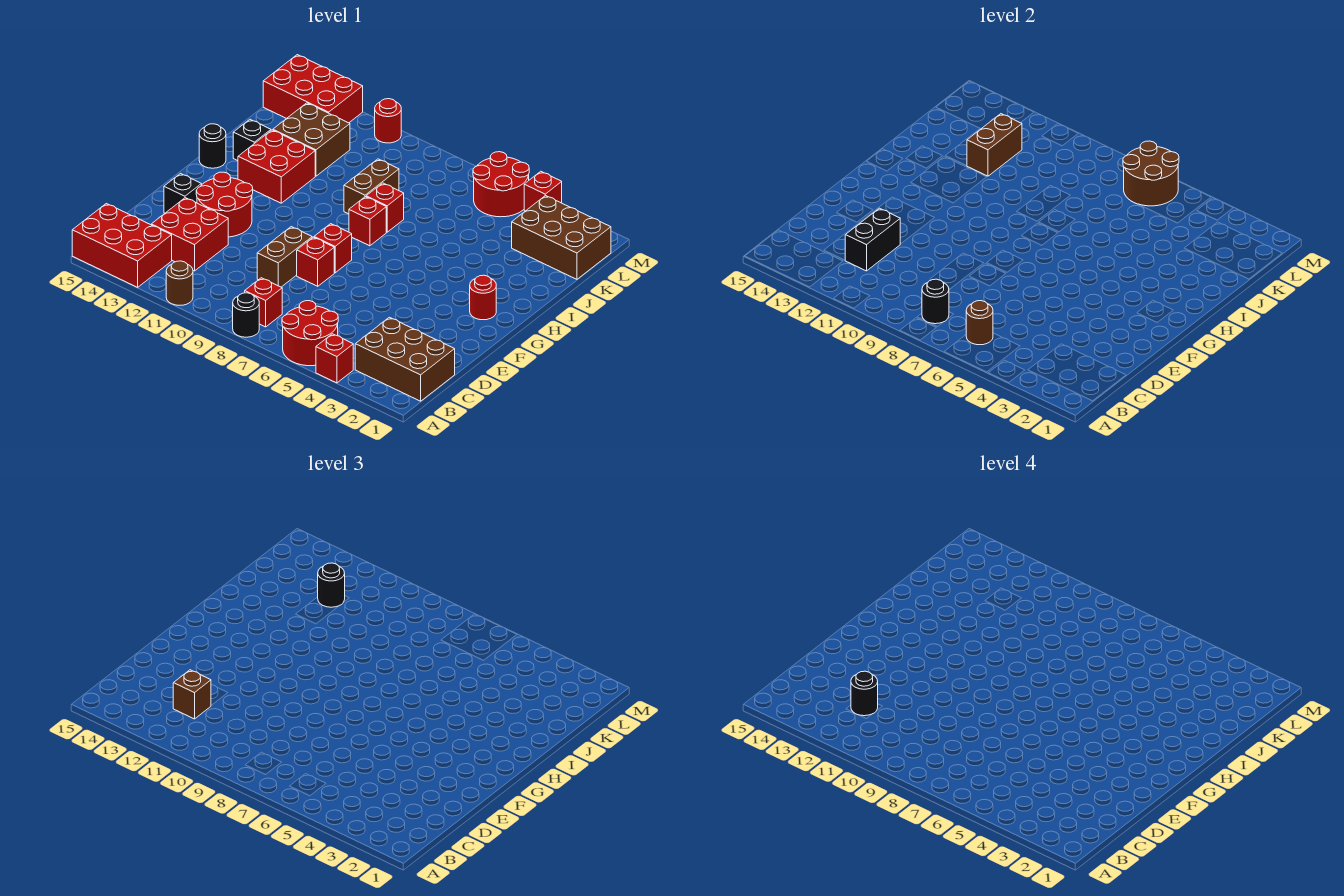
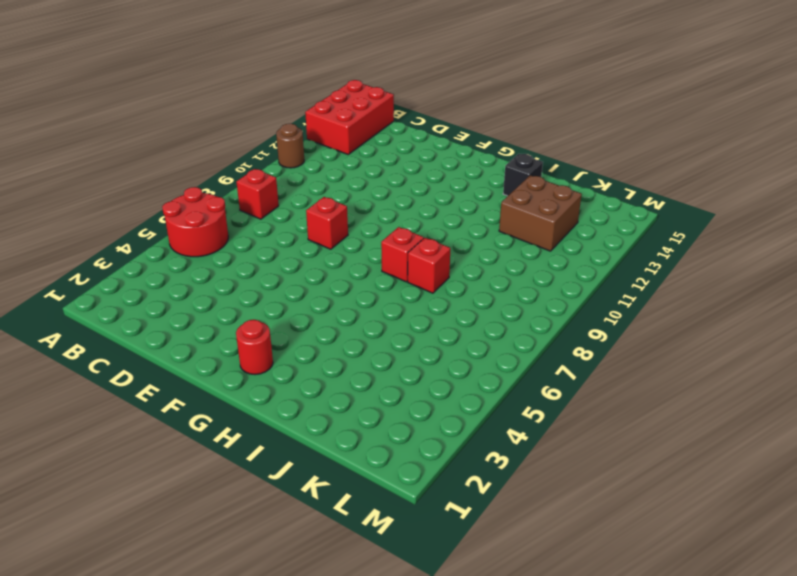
none -> red 1x1 brick [316,334,353,383]
none -> black 1x1 round brick [233,293,259,337]
none -> brown 2x3 brick [355,317,455,401]
none -> red 2x2 brick [151,198,228,271]

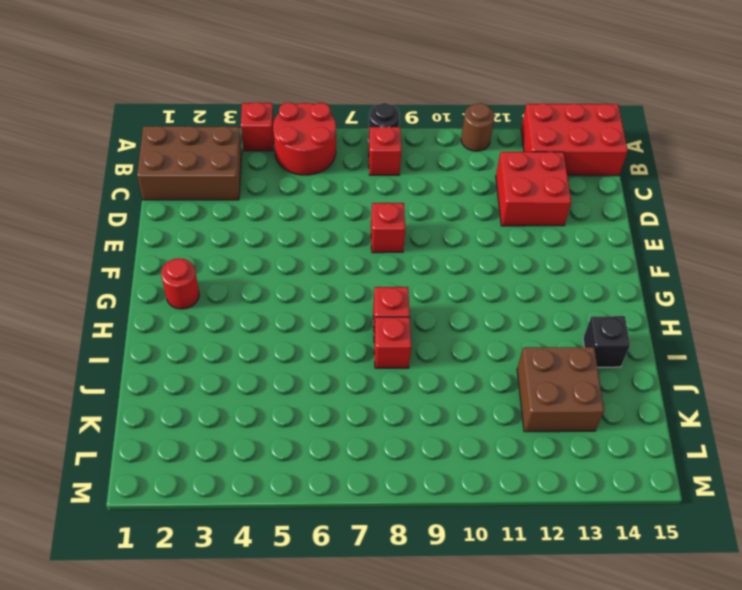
none -> brown 1x2 brick [257,227,312,287]
none -> red 2x2 round brick [196,172,253,237]
none -> black 1x1 brick [164,174,202,213]
none -> red 1x1 brick [314,224,352,273]

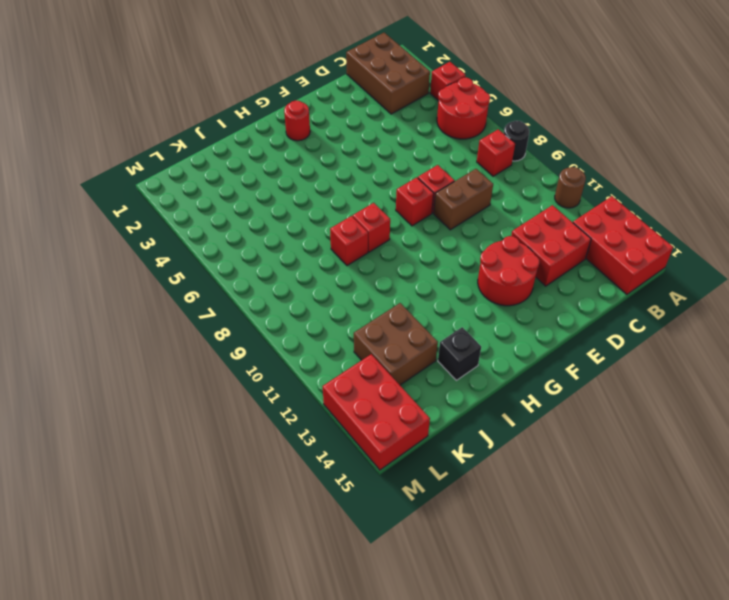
none -> black 1x1 brick [164,174,202,213]
none -> red 2x2 brick [238,130,315,203]
none -> black 1x1 round brick [199,124,226,168]
none -> brown 1x2 brick [344,159,399,214]

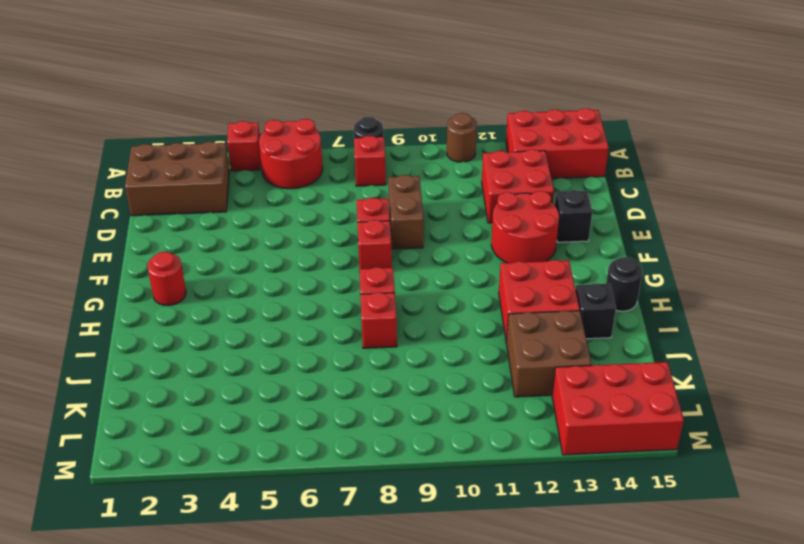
none -> brown 1x2 brick [344,159,399,214]
none -> brown 2x3 brick [512,195,611,279]
none -> red 2x2 round brick [473,152,529,217]
none -> red 1x1 brick [524,171,562,211]

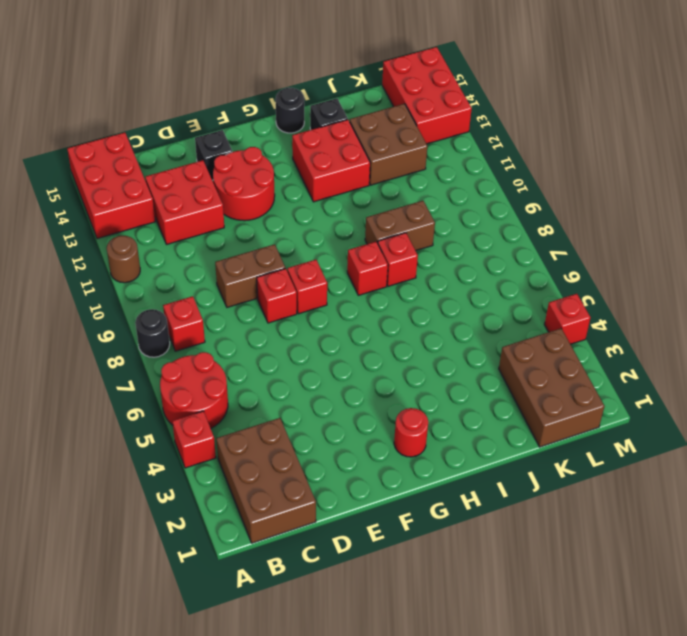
none -> red 2x2 round brick [473,152,529,217]
none -> red 1x1 round brick [375,99,401,143]
none -> brown 1x1 round brick [966,301,993,345]
none -> black 1x1 round brick [922,279,949,324]

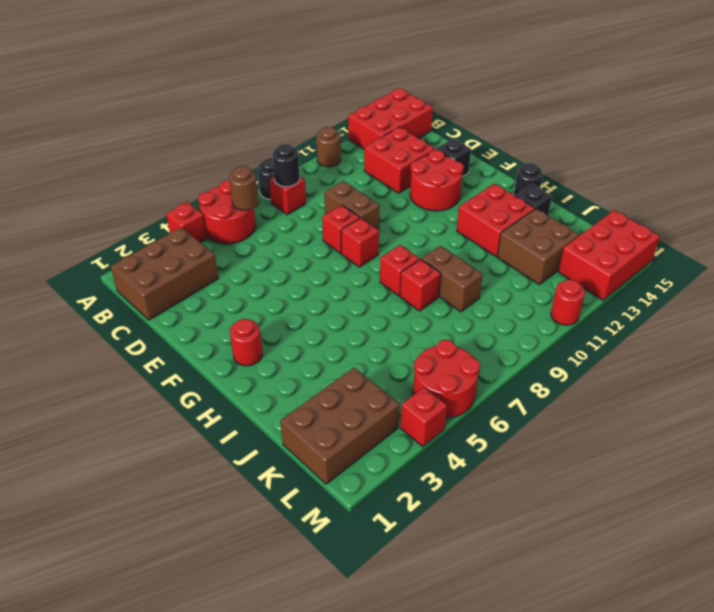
none -> black 1x2 brick [845,208,900,271]
none -> brown 1x2 brick [967,114,1022,176]
none -> brown 2x2 round brick [1123,141,1179,206]
none -> brown 1x1 brick [173,670,211,719]

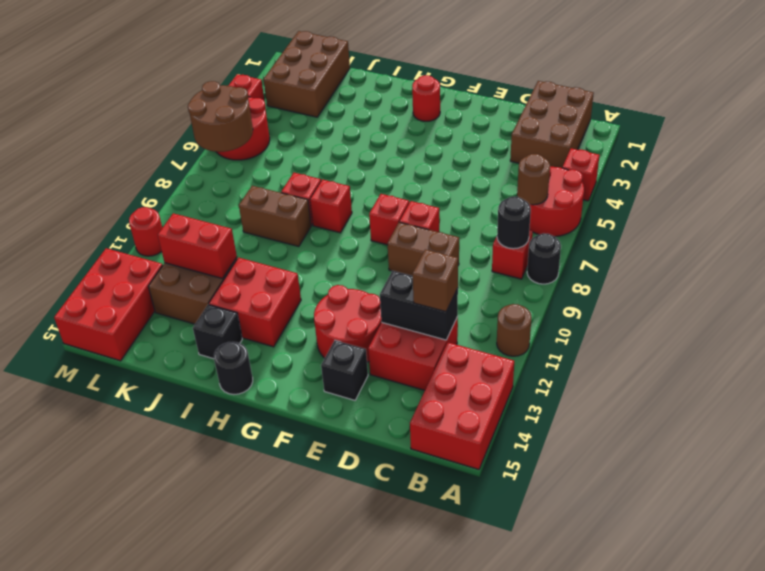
red 1x2 brick [158,213,237,279] -> brown 1x2 brick [967,114,1022,176]
none -> black 1x1 round brick [318,563,345,607]
none -> black 1x1 round brick [851,671,878,716]

